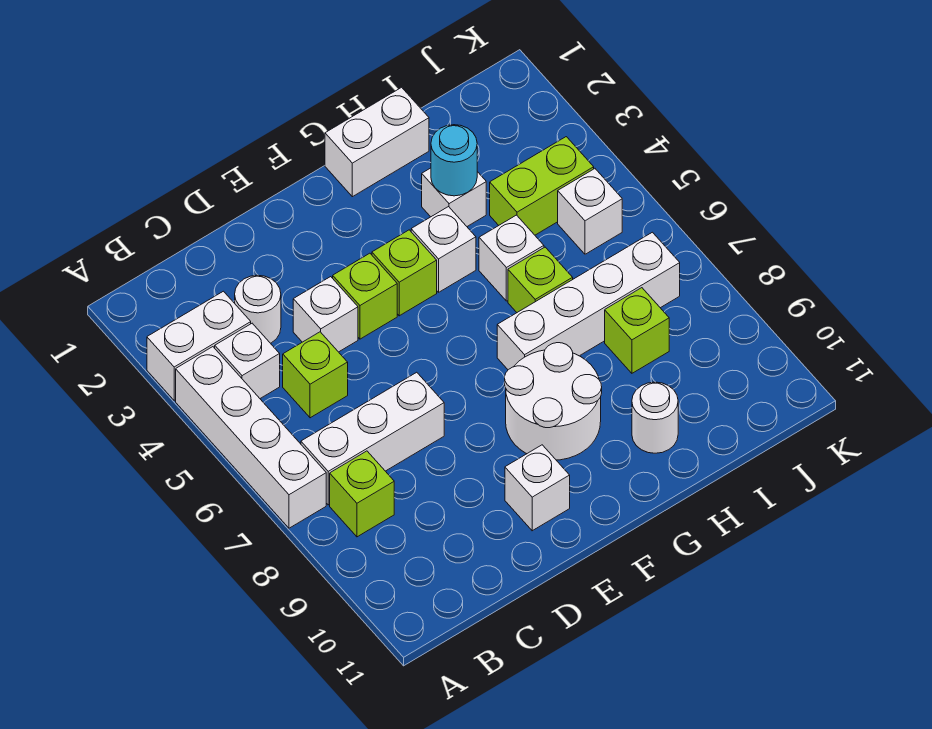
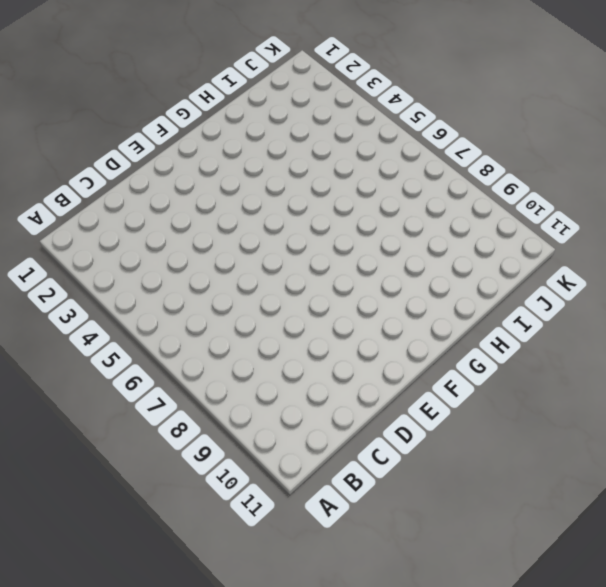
none -> white 1x2 brick [147,291,251,400]
none -> white 1x4 brick [176,347,326,528]
none -> white 1x1 brick [215,323,280,398]

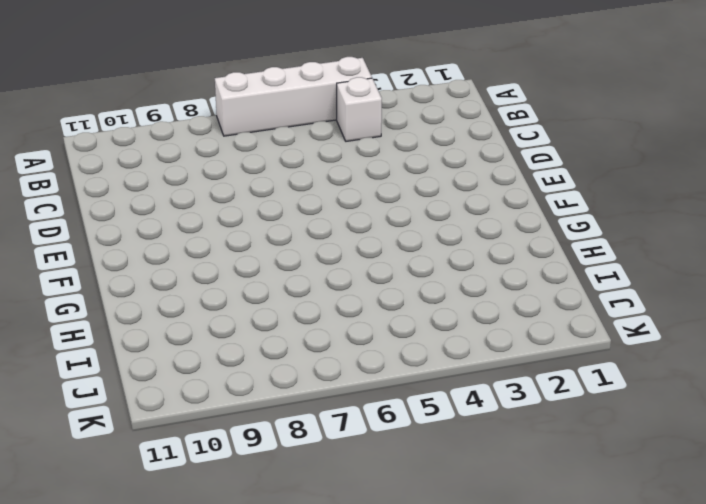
none -> white 1x2 brick [147,291,251,400]
none -> white 1x3 brick [301,372,444,505]
none -> lime 1x1 brick [330,451,394,537]

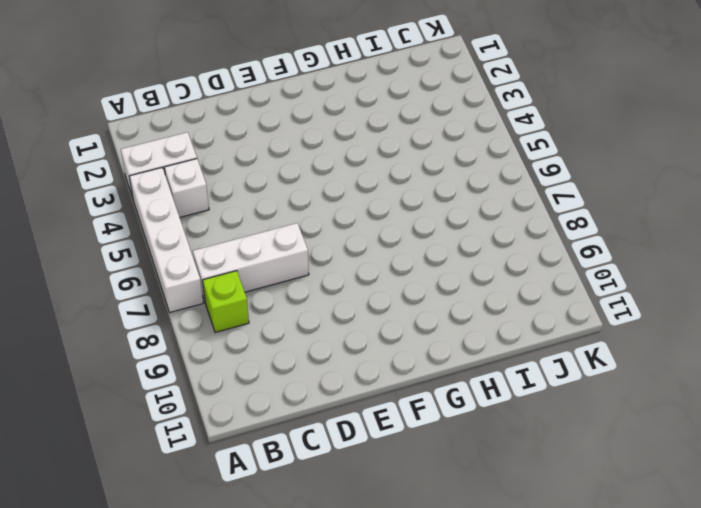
none -> white 1x1 round brick [235,275,281,343]
none -> lime 1x1 brick [283,332,348,418]
none -> white 1x1 brick [293,277,358,352]

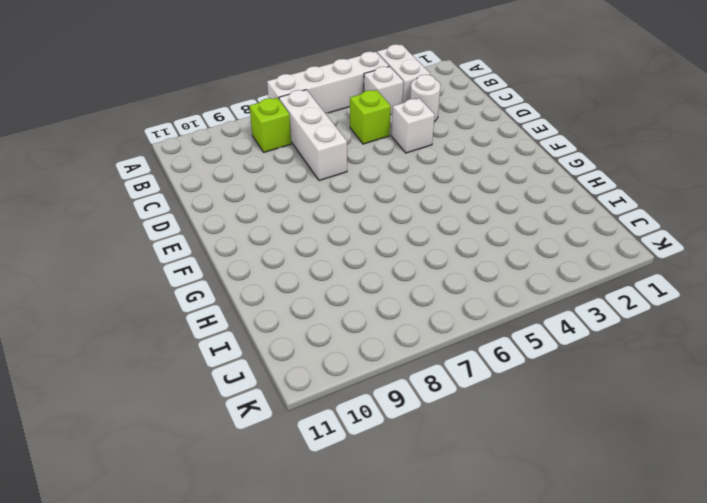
none -> lime 1x1 brick [333,253,397,339]
none -> white 1x1 brick [505,445,570,531]
none -> lime 1x1 brick [372,230,437,316]

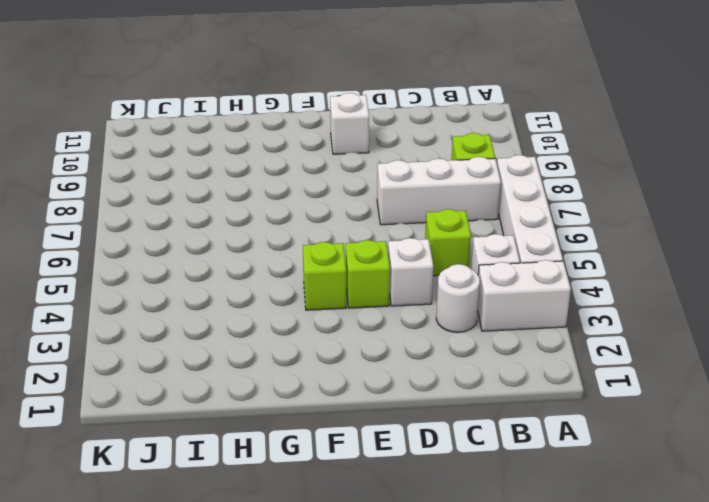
none -> white 2x2 round brick [505,343,602,460]
none -> white 1x2 brick [325,87,429,197]
none -> white 1x1 brick [411,207,476,292]

